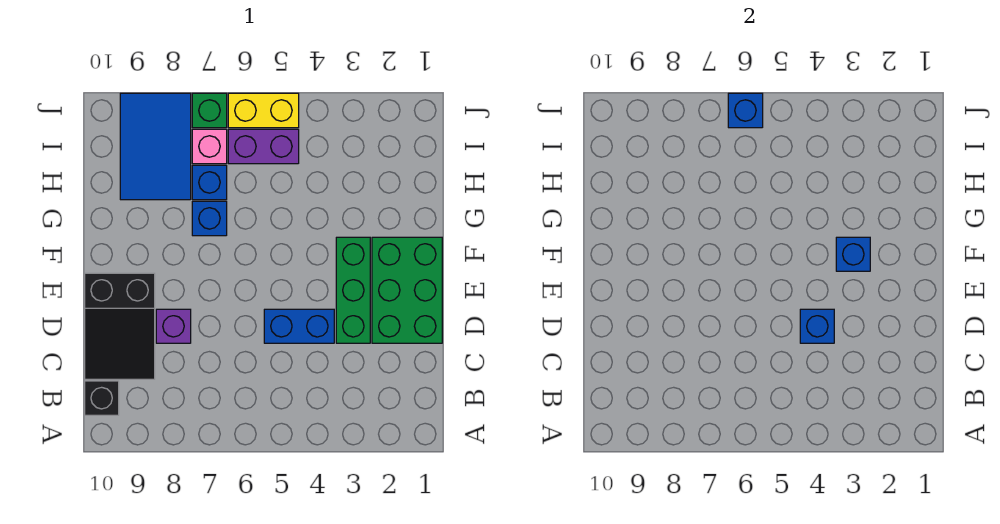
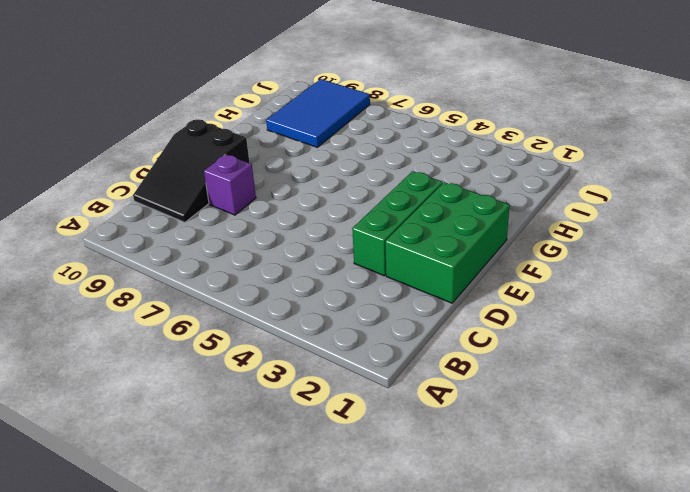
none -> black 1x1 brick [85,381,119,415]
none -> blue 1x2 brick [264,309,334,343]
none -> blue 1x1 brick [192,201,227,236]

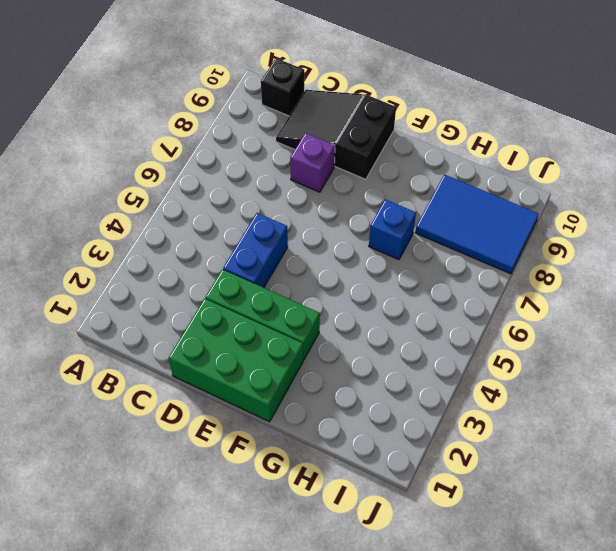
none -> blue 1x1 brick [192,165,227,200]
none -> purple 1x2 brick [228,129,299,164]
none -> pink 1x1 brick [192,129,227,164]

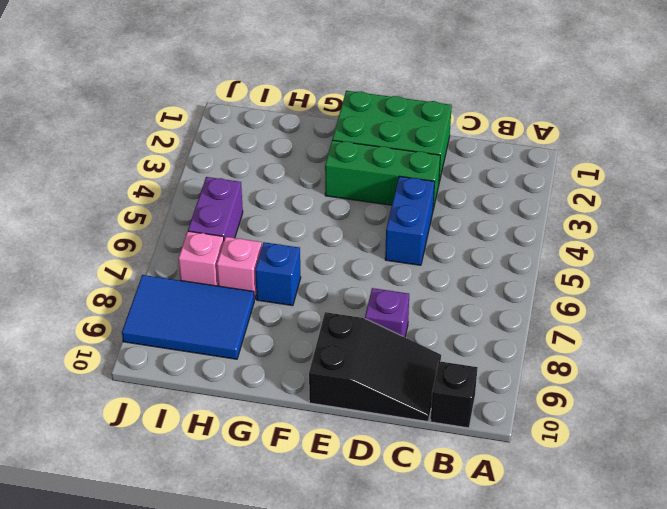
pink 1x1 brick [217,237,262,300] -> blue 1x1 brick [192,165,227,200]
none -> yellow 1x2 brick [228,93,299,128]
none -> green 1x1 brick [192,93,227,128]
none -> blue 1x1 brick [800,309,834,343]

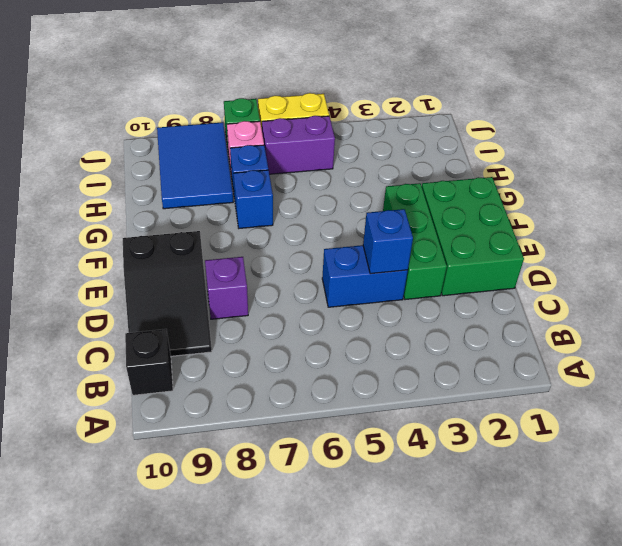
none -> blue 1x1 brick [836,237,870,271]
none -> blue 1x1 brick [728,93,763,128]

